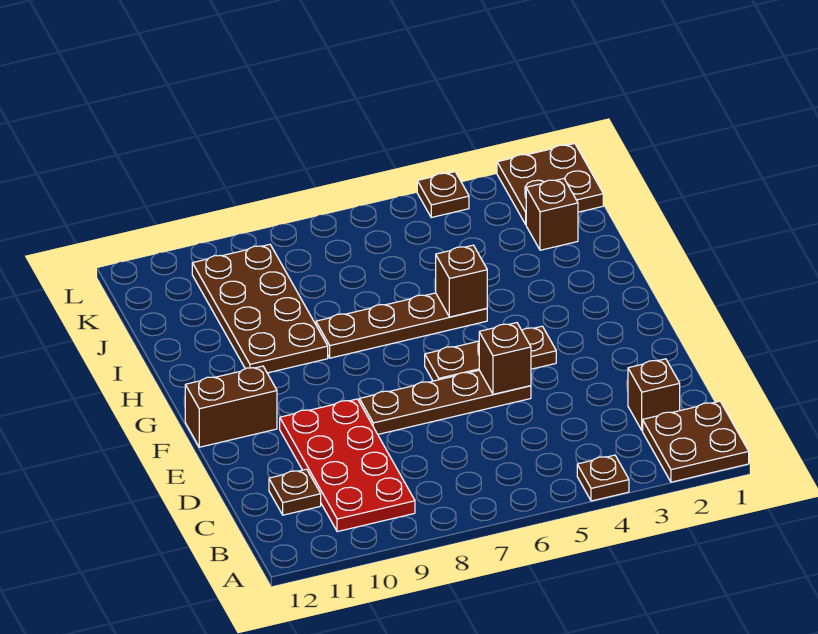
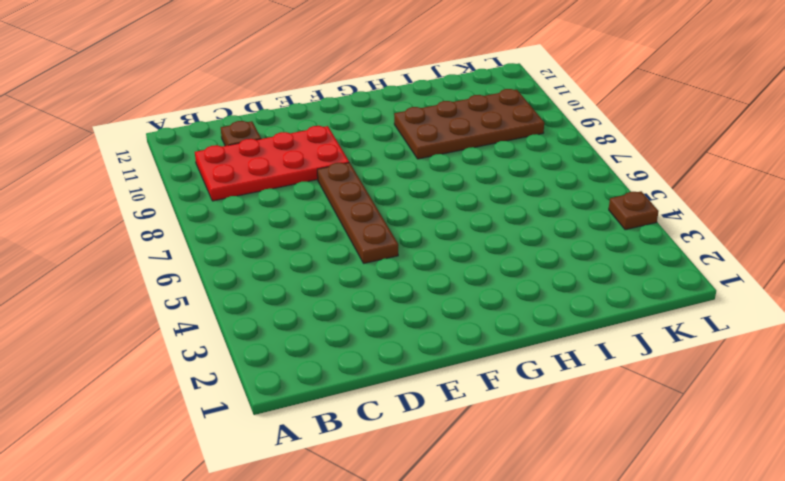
none -> brown 2x2 plate [643,401,749,482]
none -> brown 1x1 plate [577,455,629,501]
none -> brown 1x1 brick [628,359,680,431]

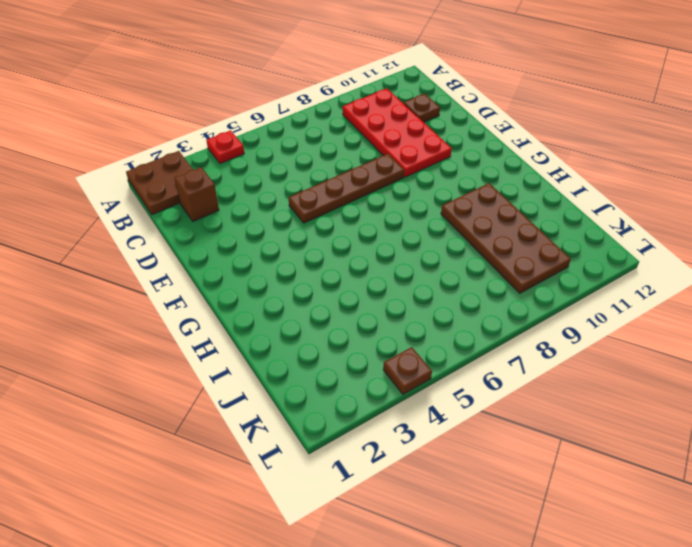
red 1x1 plate [206,130,244,164] -> brown 1x1 plate [577,455,629,501]
none -> brown 1x3 plate [425,326,556,381]
none -> brown 1x2 brick [185,366,277,447]
none -> brown 1x4 plate [316,293,487,358]

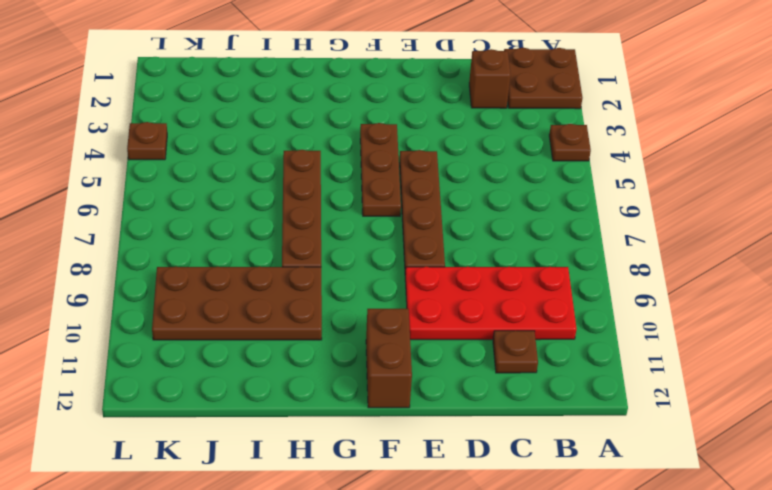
none -> brown 1x1 brick [526,179,578,250]
none -> brown 2x2 plate [497,144,603,224]
none -> brown 1x1 brick [479,323,531,394]

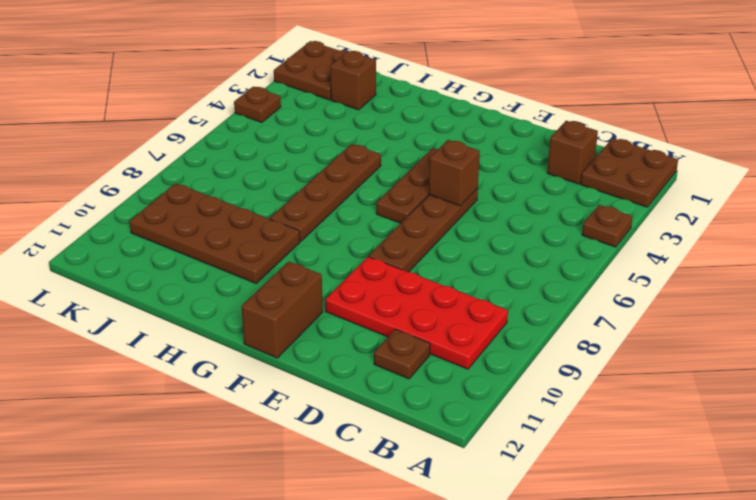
none -> brown 1x1 brick [436,245,487,317]

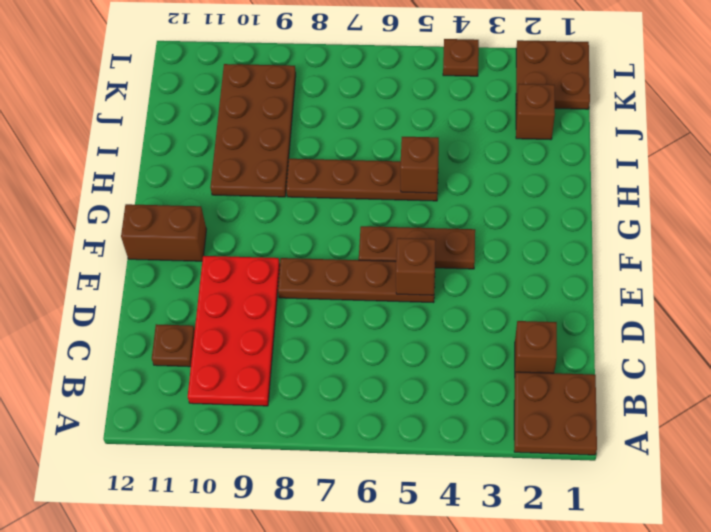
none -> brown 1x1 plate [577,455,629,501]

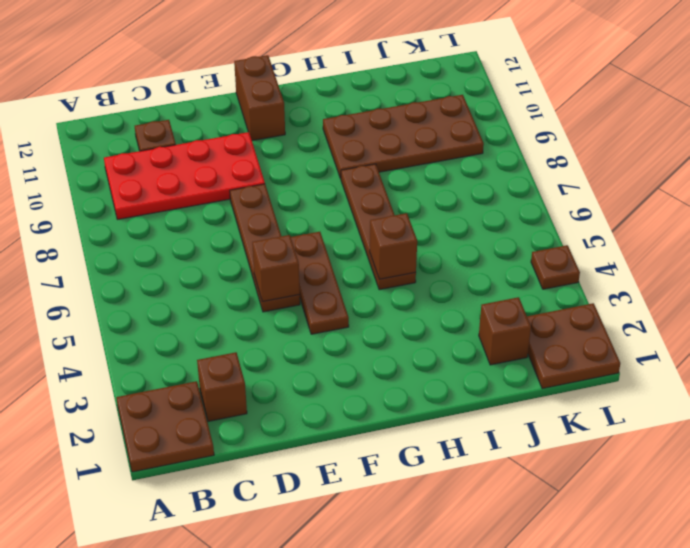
none -> brown 1x1 plate [577,455,629,501]

